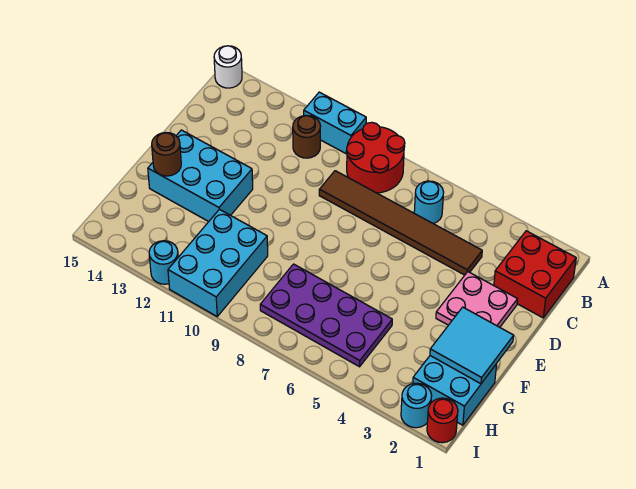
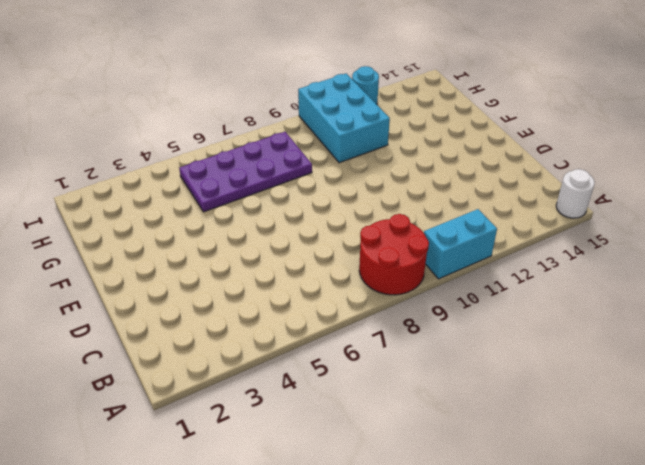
none -> red 2x2 brick [494,231,576,318]
none -> cyan 1x1 round brick [414,181,444,224]
none -> brown 1x1 round brick [293,115,321,158]

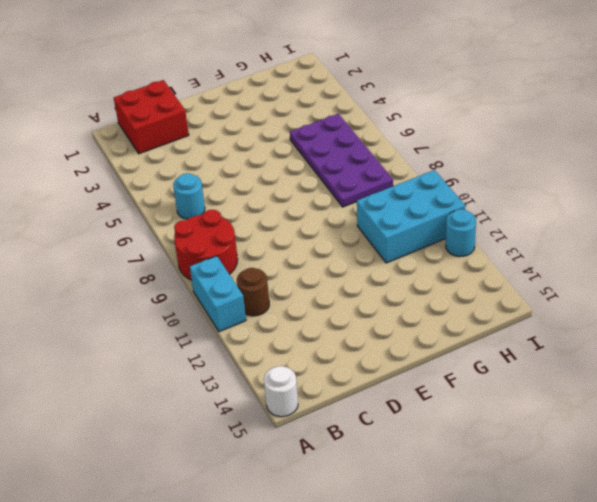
none -> brown 1x6 tile [319,171,482,275]
none -> pink 2x2 plate [436,272,517,327]
none -> cyan 2x3 brick [148,130,253,222]

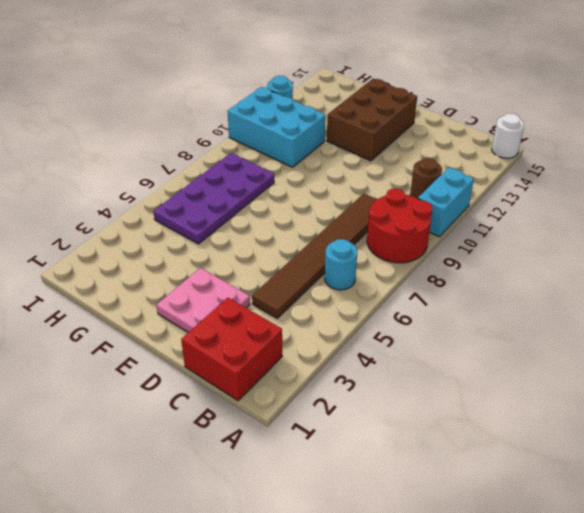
brown 2x3 brick [327,79,417,161] -> cyan 2x3 brick [148,130,253,222]
none -> cyan 2x2 brick [413,356,497,425]
none -> red 1x1 round brick [427,398,458,443]
none -> cyan 1x1 round brick [401,383,432,428]

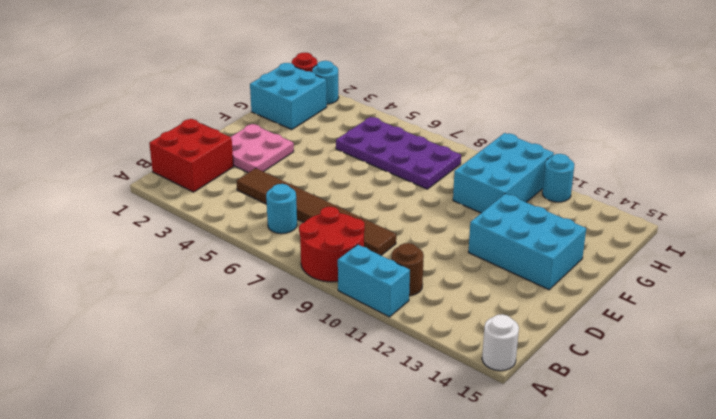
none -> cyan 2x2 tile [430,307,514,384]
none -> brown 1x1 round brick [152,133,181,176]

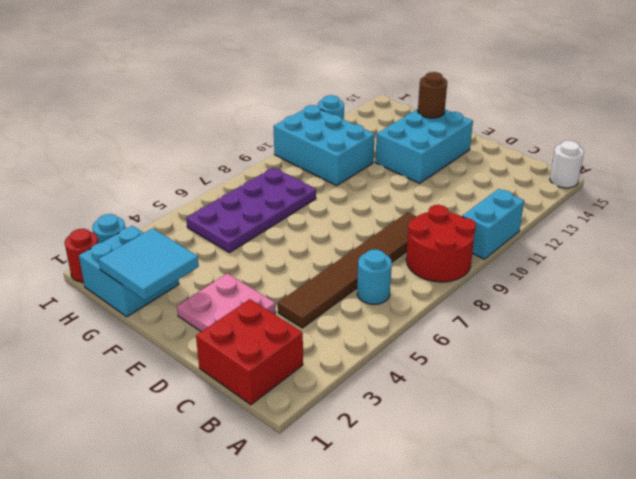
none -> brown 1x1 round brick [293,115,321,158]

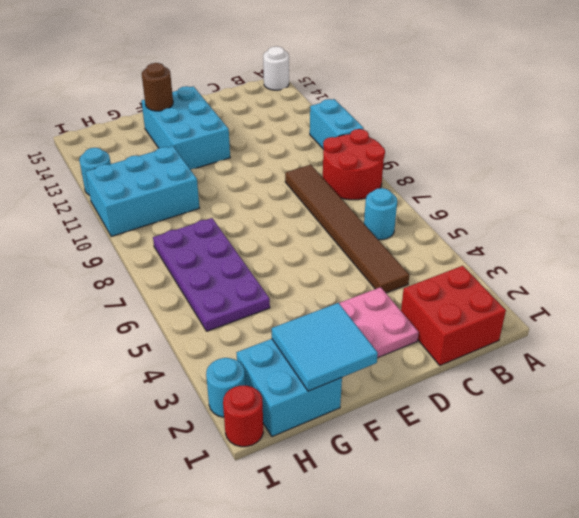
none -> brown 1x1 round brick [293,115,321,158]

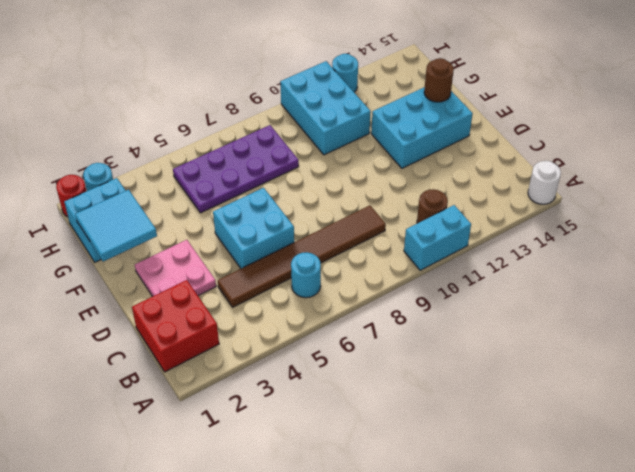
cyan 2x2 brick [213,188,294,268] -> none
none -> red 2x2 round brick [346,122,405,193]

